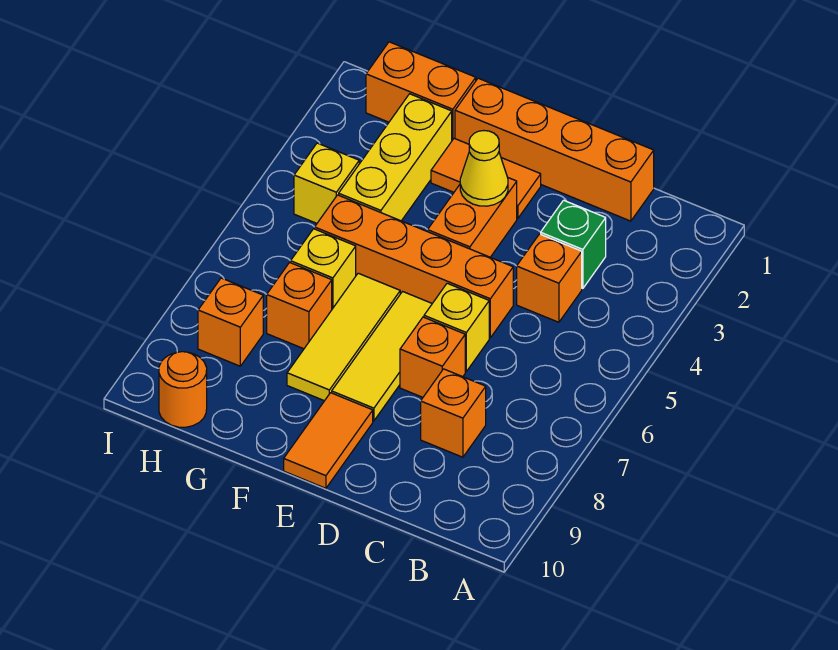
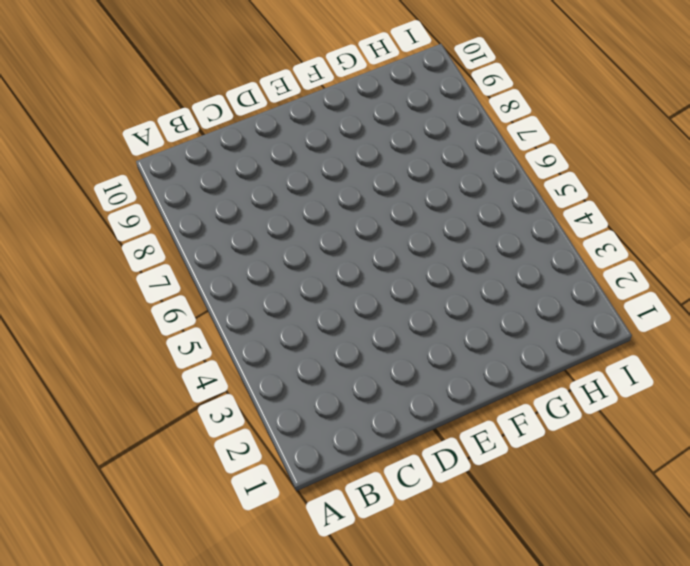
none -> orange 1x4 brick [455,78,654,221]
none -> green 1x1 brick [541,200,606,289]
none -> orange 1x1 brick [517,234,582,322]

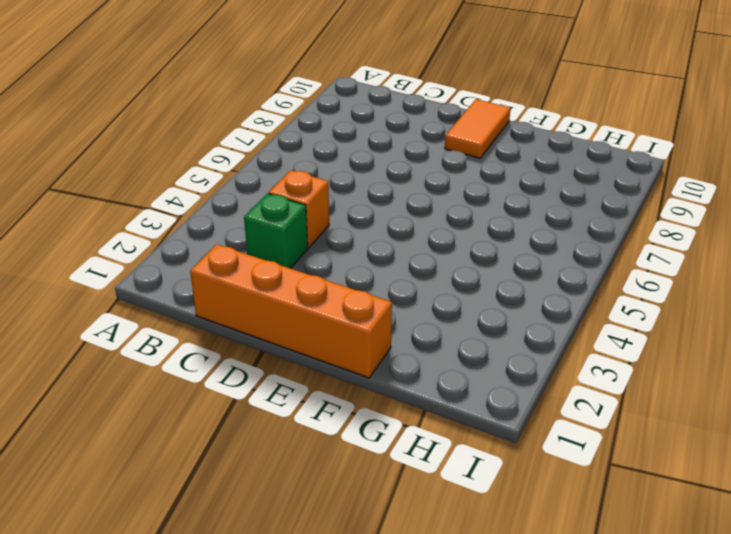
none -> orange 1x1 brick [421,369,486,457]
none -> orange 1x4 brick [315,195,513,338]
none -> yellow 1x1 brick [424,283,489,371]

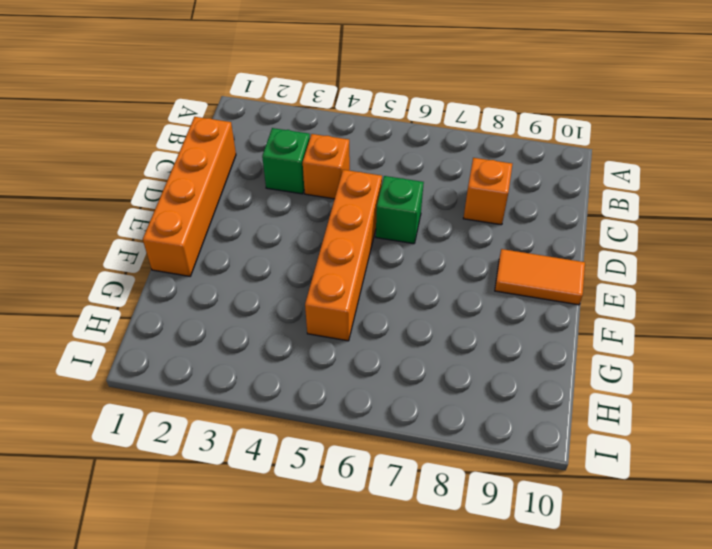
green 1x1 brick [376,176,424,244] -> yellow 1x1 brick [424,283,489,371]
none -> orange 1x1 brick [400,317,465,397]
none -> orange 1x2 tile [431,138,541,218]
none -> orange 1x2 brick [428,178,517,257]

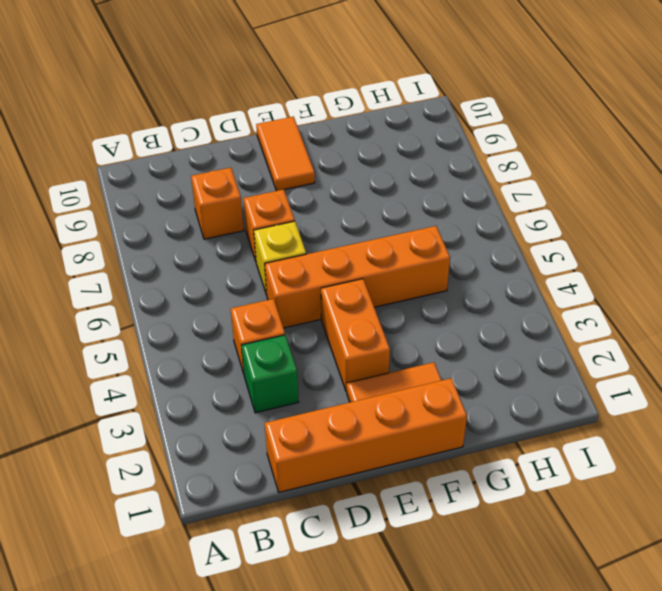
none -> yellow 1x3 tile [332,292,432,421]
none -> yellow 1x3 tile [287,273,400,401]
none -> orange 1x2 brick [366,42,476,140]

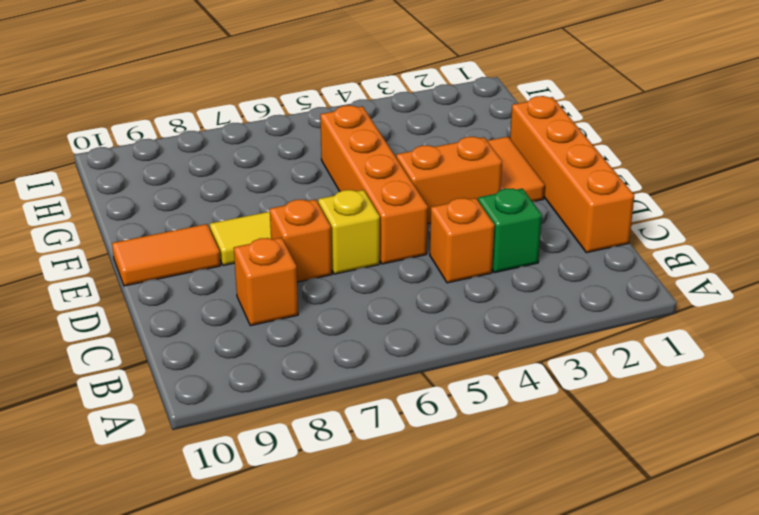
none -> yellow 1x3 tile [287,273,400,401]
none -> orange 1x2 brick [366,42,476,140]
none -> yellow 1x3 brick [339,94,452,221]

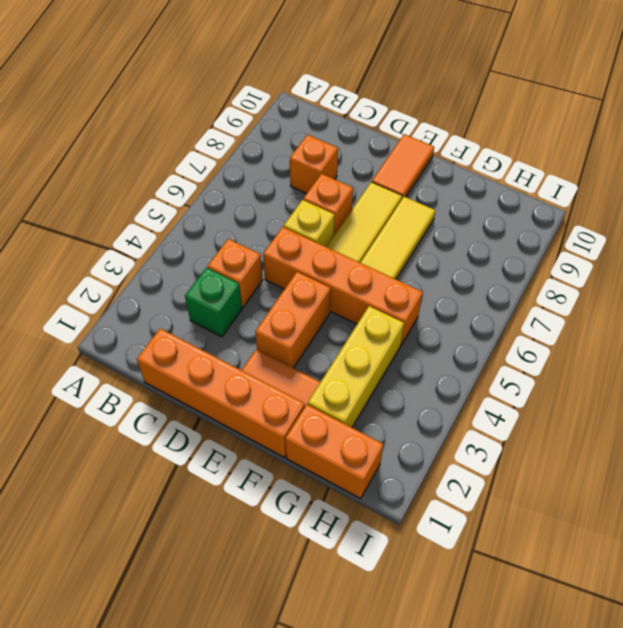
none -> yellow 1x1 brick [291,229,356,309]
none -> orange 1x1 brick [267,262,332,349]
none -> yellow 1x1 brick [294,143,359,223]

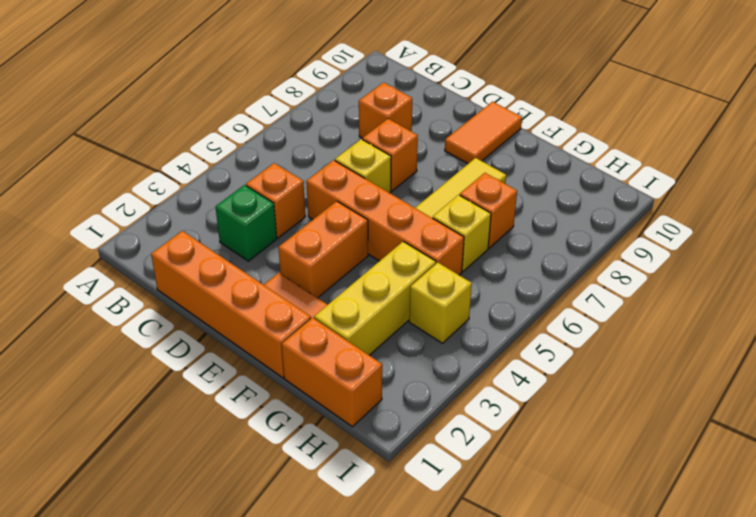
none -> yellow 1x3 tile [332,292,432,421]
none -> orange 1x1 brick [198,278,263,366]
none -> orange 1x1 round brick [159,352,207,427]

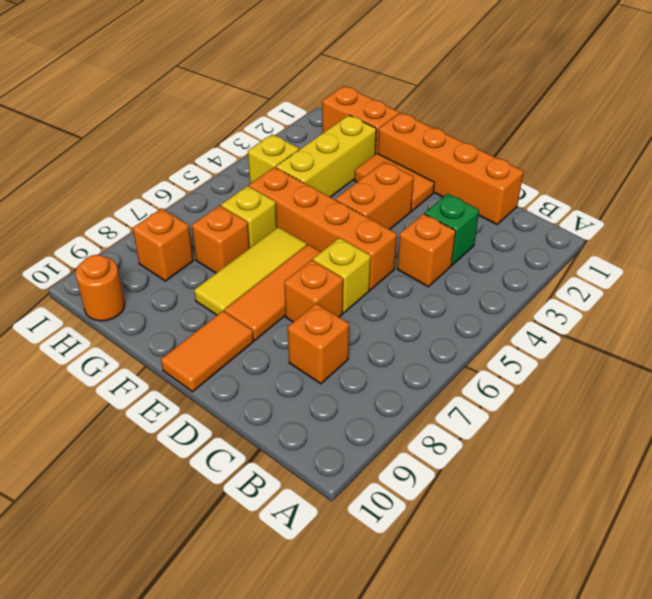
orange 1x3 tile [224,244,321,340] -> yellow 1x3 tile [332,292,432,421]
none -> yellow 1x1 cone [460,131,508,206]

